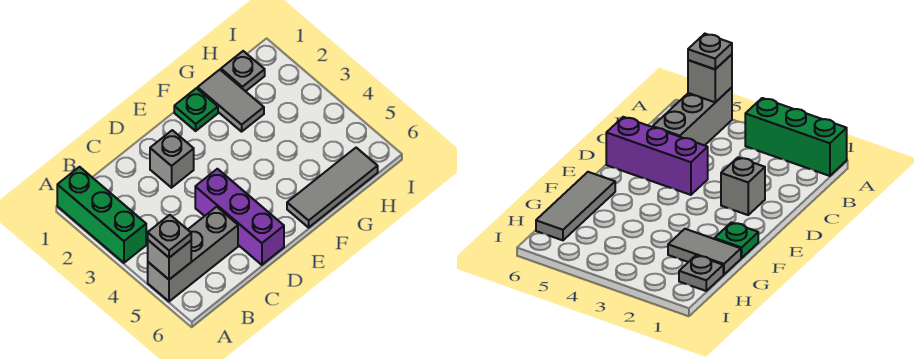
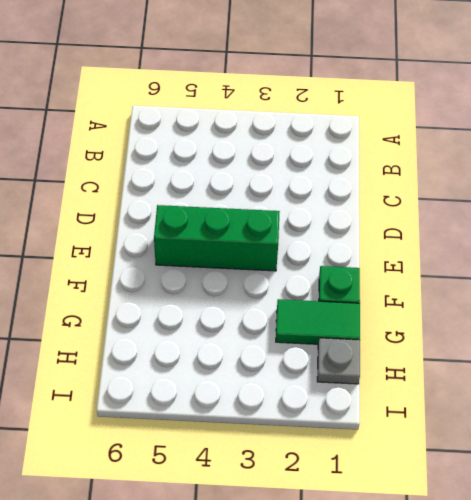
green 1x3 brick [154,205,280,271] -> green 1x3 brick moved to [57,167,146,263]
green 1x2 tile [276,299,360,344] -> grey 1x2 tile [198,70,264,132]
none -> grey 1x3 brick [148,207,238,301]
none -> grey 1x1 brick [150,130,194,188]

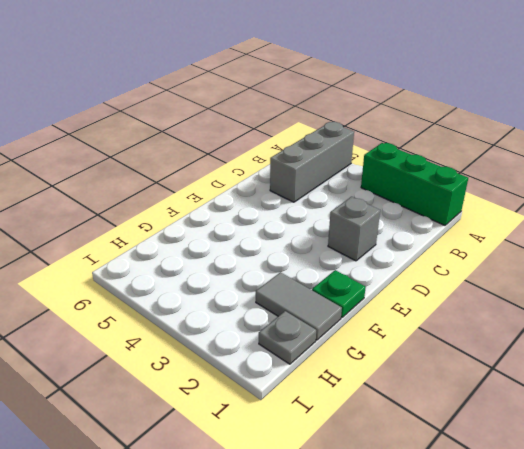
none -> purple 1x3 brick [195,169,284,265]
none -> grey 1x3 tile [287,148,378,227]

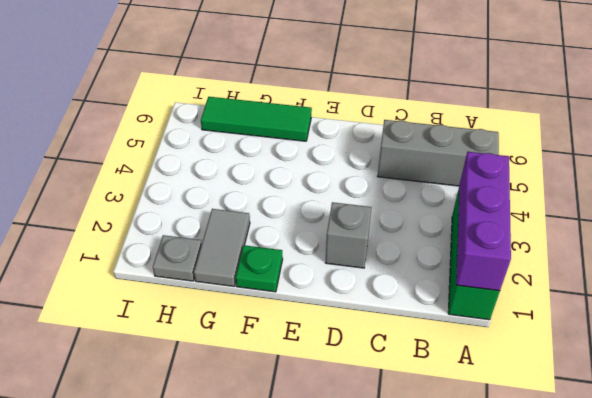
purple 1x3 brick [456,152,511,291] -> purple 1x3 brick moved to [195,169,284,265]
green 1x3 tile [201,97,312,141] -> grey 1x3 tile [287,148,378,227]
none -> grey 1x1 brick [148,240,191,280]
none -> grey 1x1 plate [148,215,191,258]

